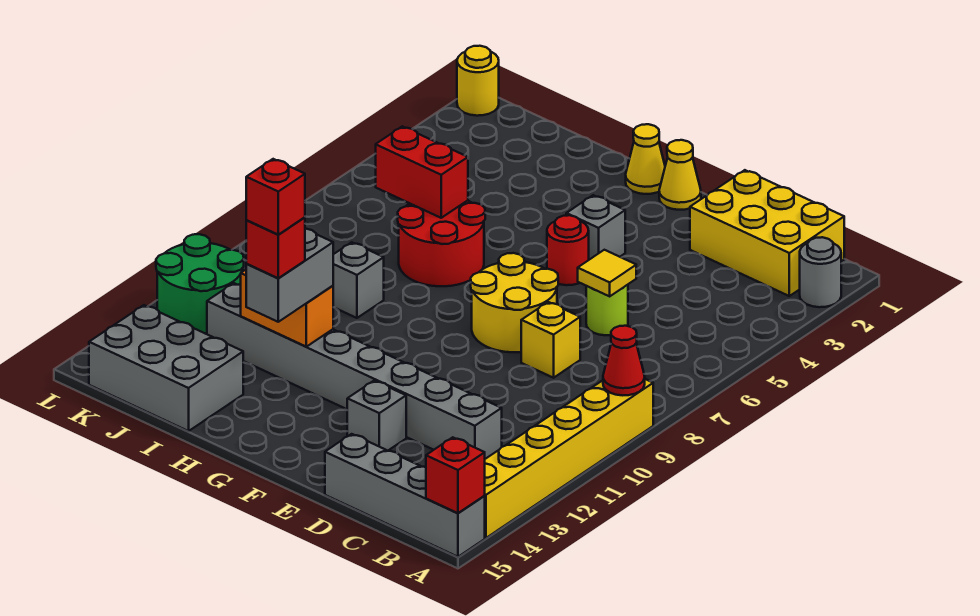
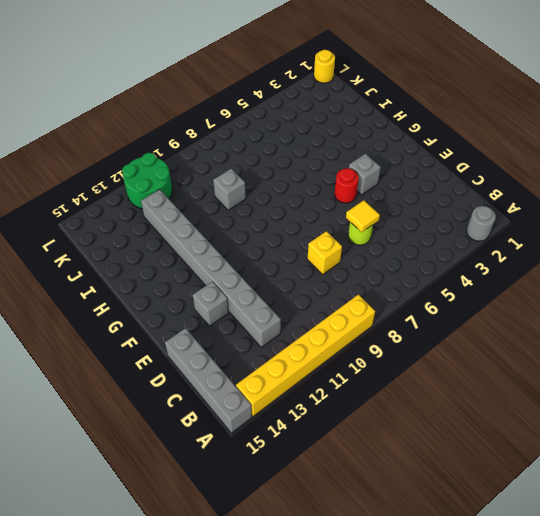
none -> yellow 2x3 brick [690,170,844,296]
none -> yellow 2x2 round brick [471,253,558,352]
none -> yellow 1x1 cone [659,140,701,210]

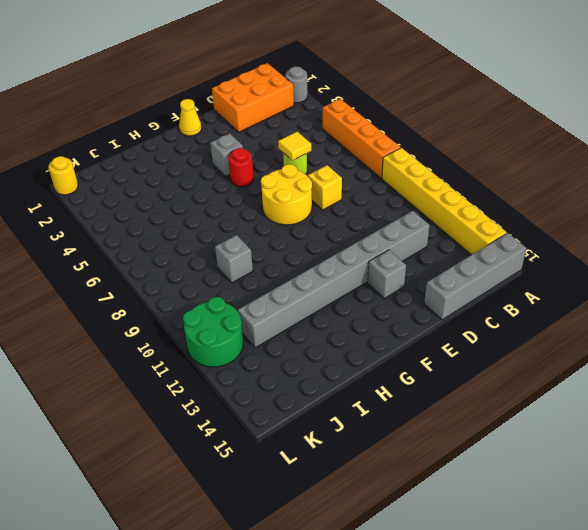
orange 1x4 brick [323,99,401,178] -> none
orange 2x3 brick [212,63,294,132] -> yellow 2x3 brick [690,170,844,296]
none -> yellow 1x1 cone [626,124,665,194]
none -> red 2x2 round brick [398,201,485,286]
none -> grey 2x3 brick [89,305,243,431]

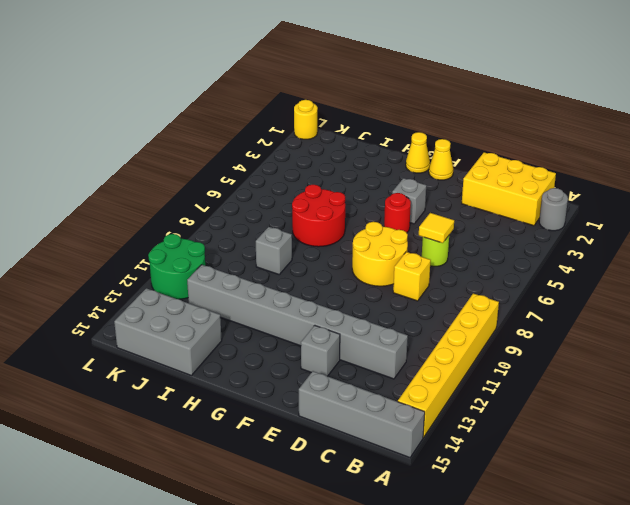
none -> red 1x1 cone [603,326,645,395]
none -> red 1x1 brick [426,437,485,513]
none -> orange 1x2 brick [241,270,333,347]

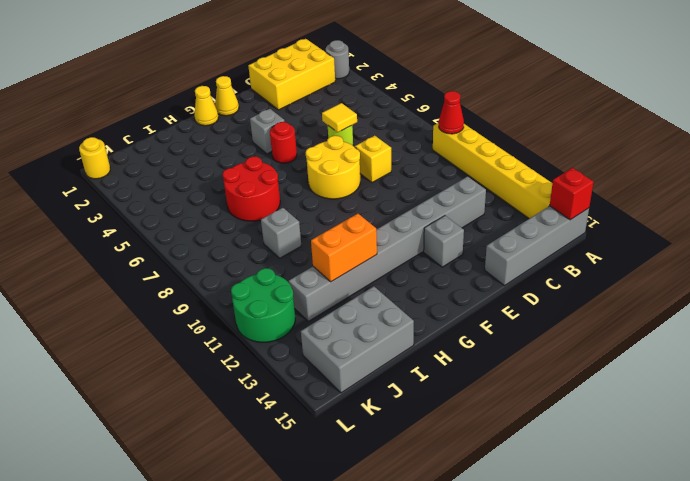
none -> red 1x2 brick [376,126,468,218]
none -> grey 1x2 brick [246,229,333,322]
none -> red 1x1 brick [246,217,305,278]

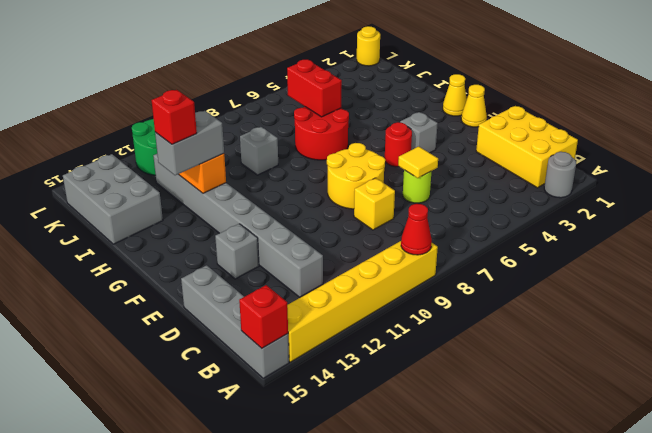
none -> red 1x1 brick [246,159,305,235]

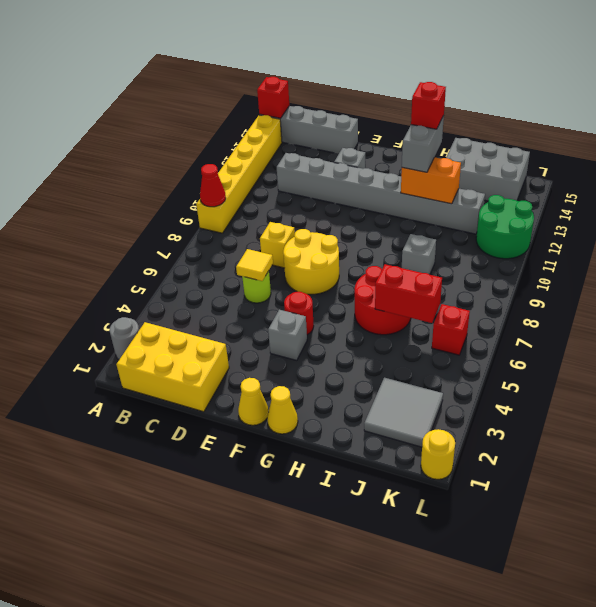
grey 2x2 tile [364,378,443,447] -> none
red 1x1 brick [432,304,470,355] -> red 1x1 brick moved to [246,159,305,235]

